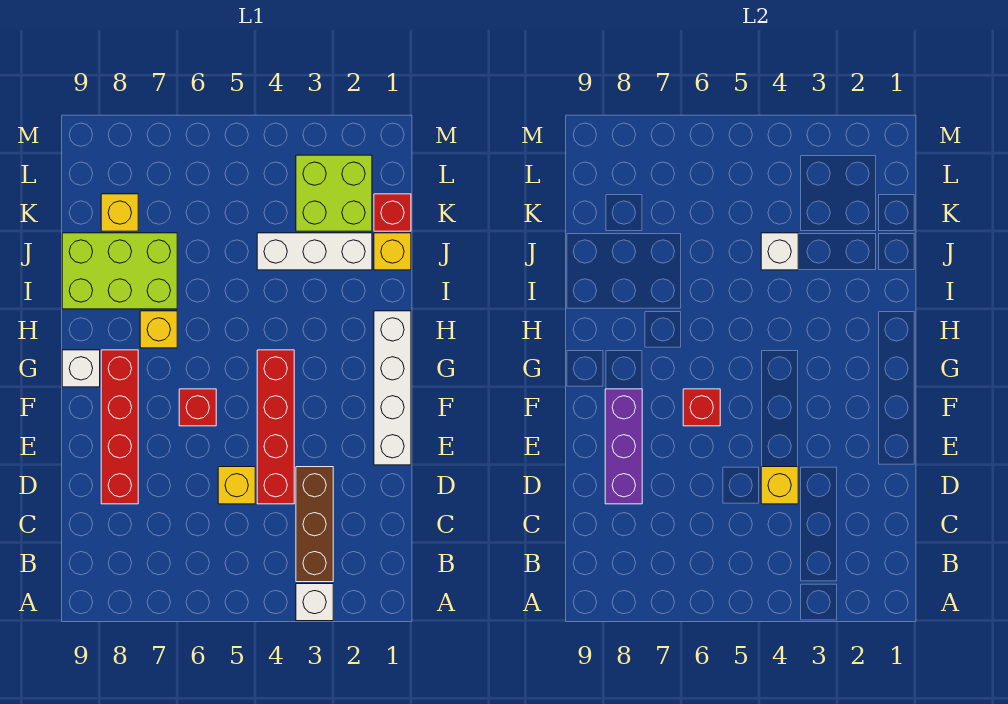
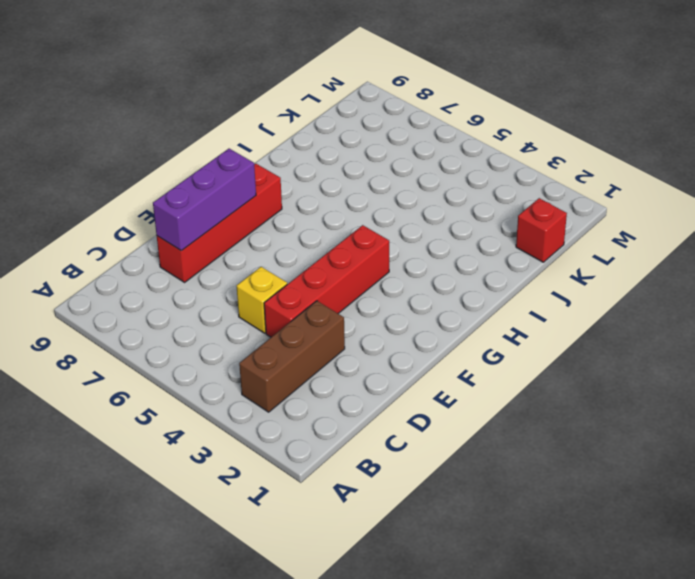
none -> white 1x1 brick [296,584,333,621]
none -> white 1x4 brick [374,311,411,465]
none -> red 1x1 brick [179,389,216,426]

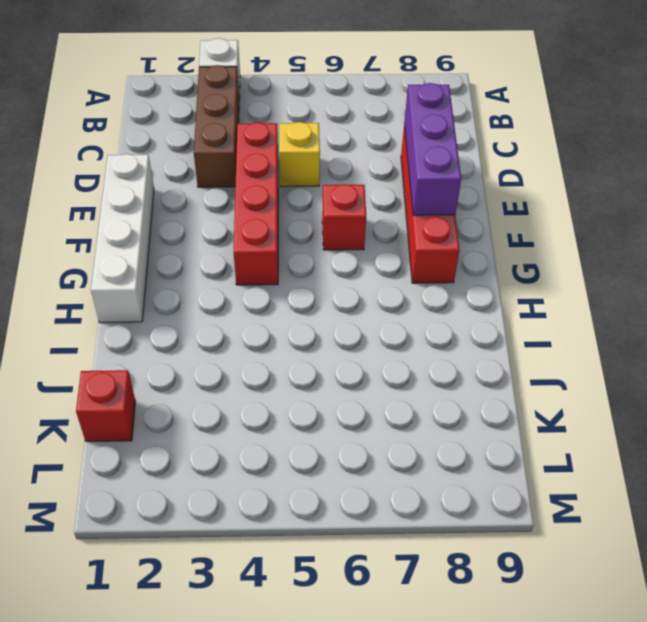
none -> white 1x1 brick [62,350,100,387]
none -> yellow 1x1 brick [140,311,177,348]
none -> lime 2x3 brick [62,233,177,309]

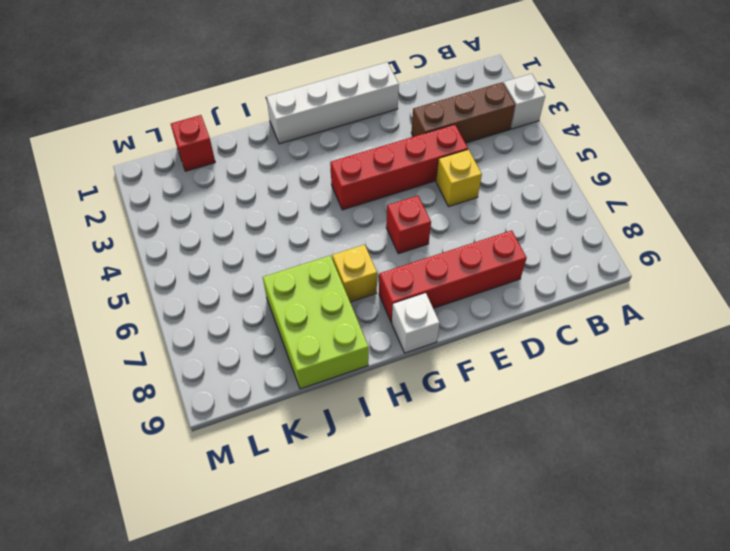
none -> yellow 1x1 brick [374,233,411,270]
none -> white 1x3 brick [257,233,372,270]
none -> lime 2x2 brick [296,155,372,231]

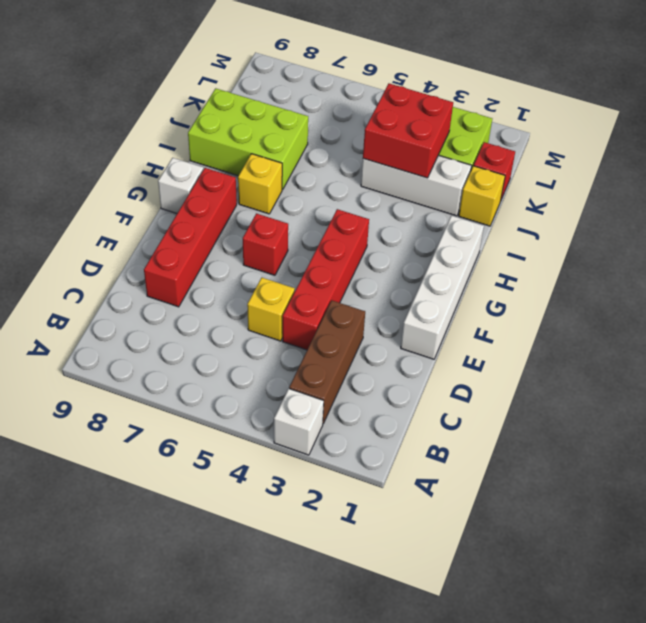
red 2x2 brick [363,84,453,178] -> white 1x1 brick [761,233,798,270]
none -> yellow 1x1 brick [101,194,138,231]
none -> yellow 1x1 brick [761,467,798,504]
none -> purple 1x3 brick [605,389,642,504]

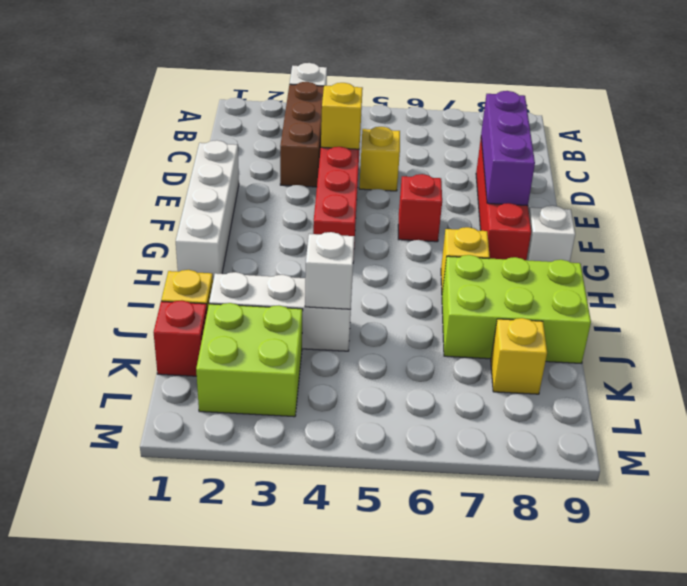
none -> red 1x1 brick [683,389,720,426]

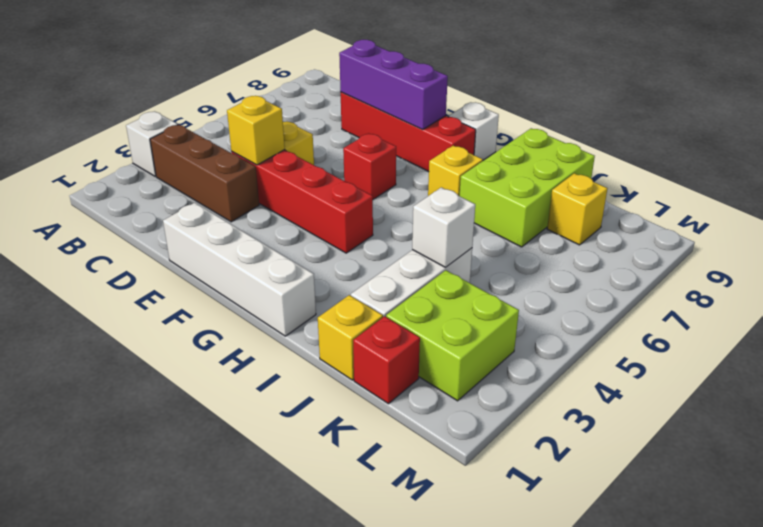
none -> red 1x1 brick [683,389,720,426]

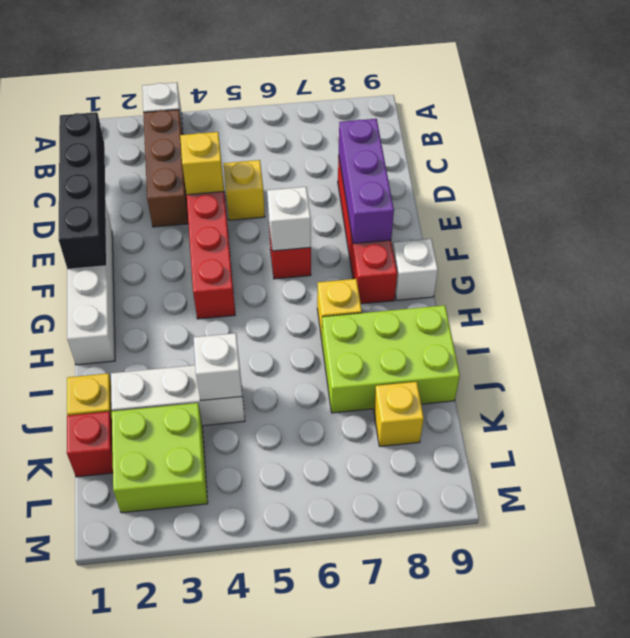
black 1x4 brick [58,112,107,269] -> none
white 1x1 brick [267,187,311,251] -> red 1x1 brick [683,389,720,426]

